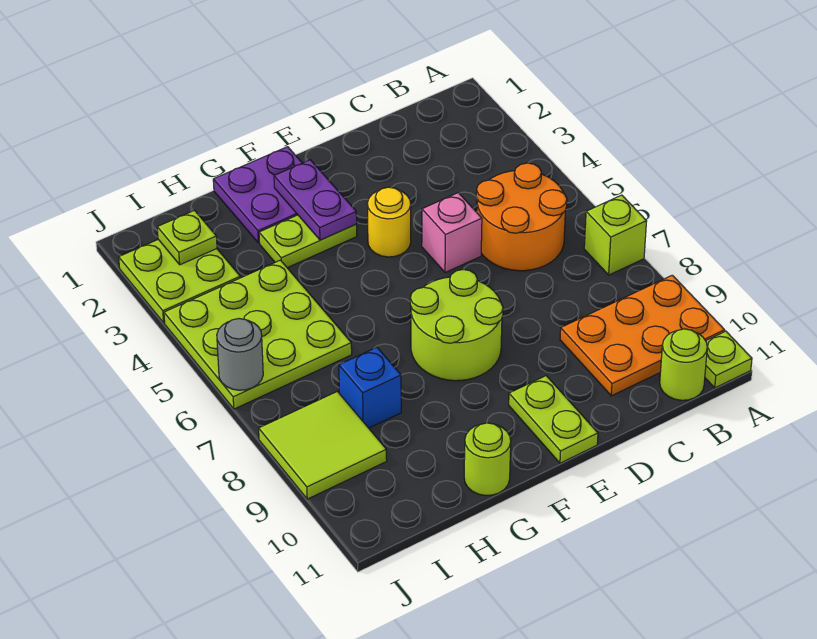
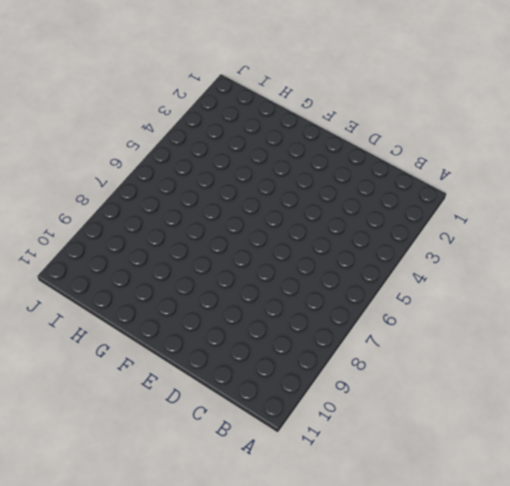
none -> lime 1x1 brick [584,195,647,275]
none -> orange 2x3 plate [560,275,725,396]
none -> lime 1x1 plate [705,331,752,388]

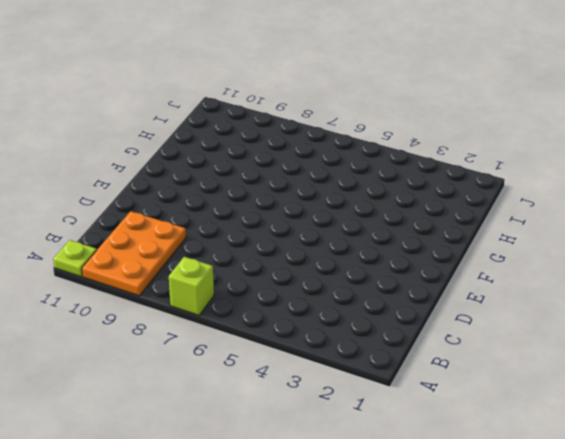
none -> orange 2x2 round brick [476,163,567,271]
none -> lime 1x1 round brick [660,329,707,400]
none -> pink 1x1 brick [422,193,482,273]

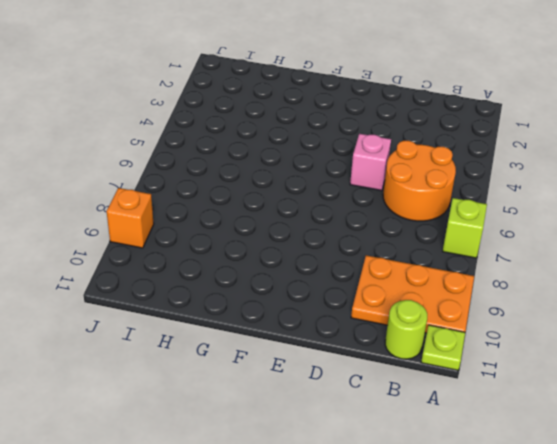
orange 1x1 brick [107,188,154,248] -> lime 2x2 tile [259,391,387,499]
none -> yellow 1x1 round brick [367,187,411,257]
none -> lime 2x2 round brick [410,270,503,381]
none -> lime 1x2 plate [509,376,598,463]

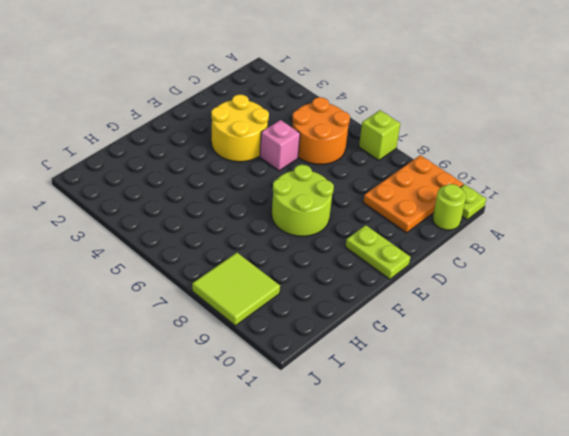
yellow 2x2 round brick [211,95,269,162] -> yellow 1x1 round brick [367,187,411,257]
none -> purple 2x2 plate [213,147,302,243]
none -> lime 1x2 plate [259,215,357,268]
none -> lime 1x1 round brick [464,423,511,495]

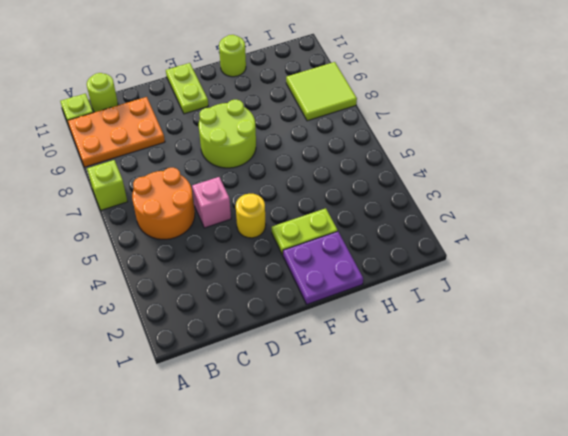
none -> lime 3x3 plate [164,260,352,409]
none -> blue 1x1 brick [339,347,401,428]
none -> lime 2x2 plate [119,240,240,323]

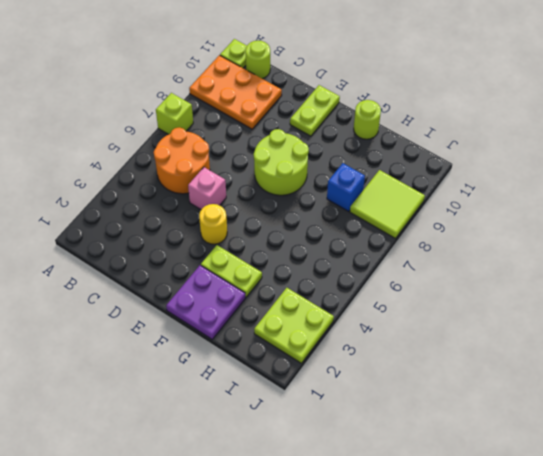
none -> lime 3x3 plate [164,260,352,409]
none -> purple 1x2 plate [274,160,357,240]
none -> lime 1x1 plate [157,210,217,265]

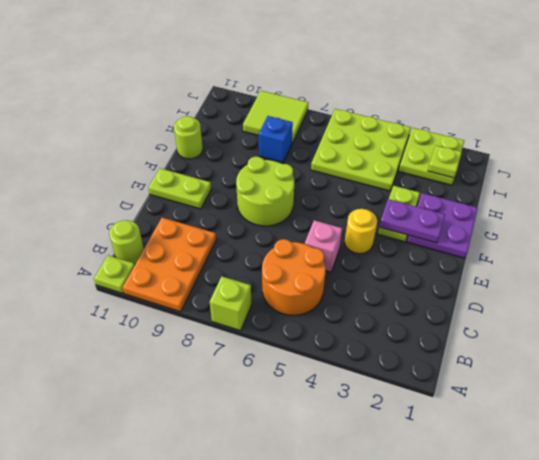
none -> grey 1x1 round brick [217,319,263,390]

